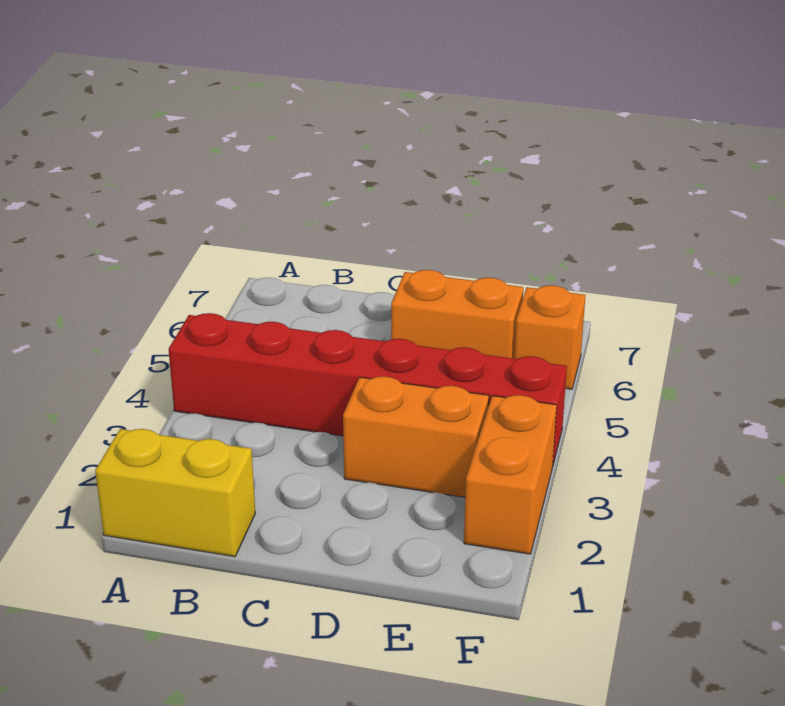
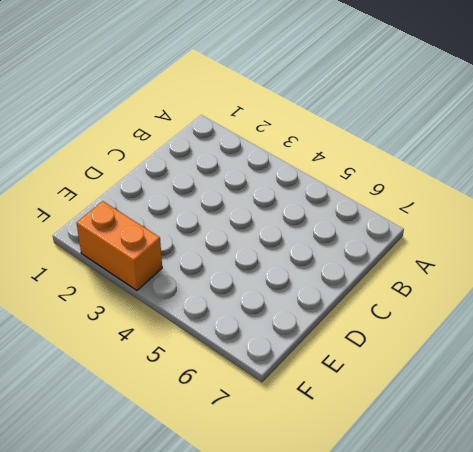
none -> yellow 1x2 brick [95,429,255,557]
none -> red 1x6 brick [168,313,567,467]

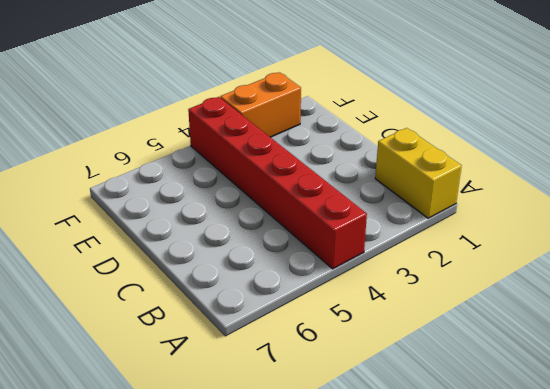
none -> orange 1x2 brick [343,376,489,497]
none -> orange 1x2 brick [391,270,523,359]

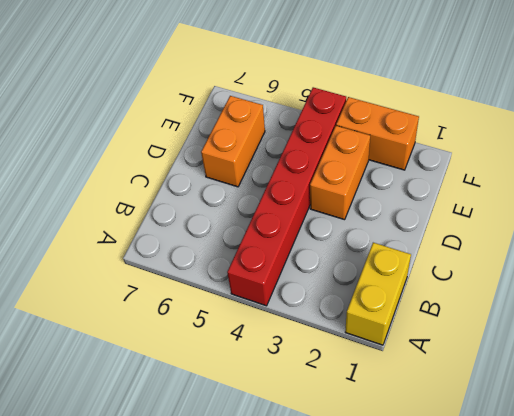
none -> orange 1x1 brick [514,285,585,389]

